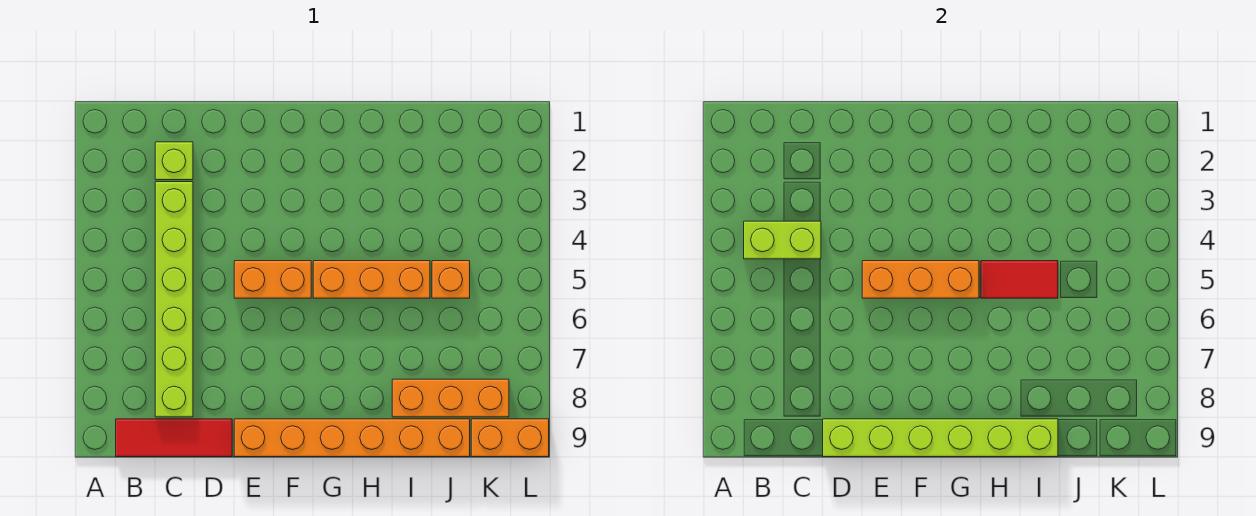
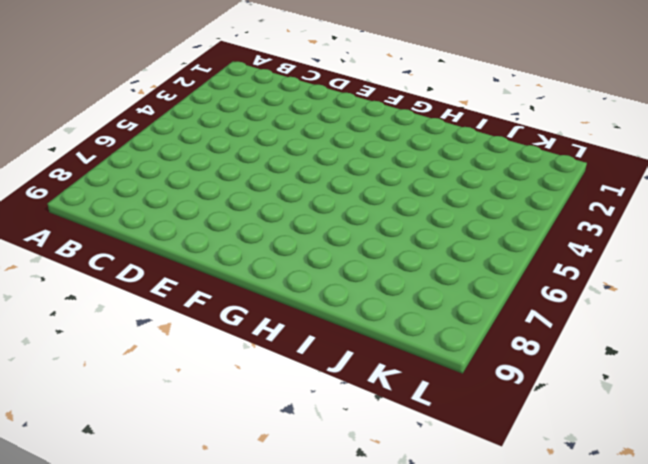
none -> red 1x3 tile [116,419,232,457]
none -> lime 1x1 brick [155,142,193,180]
none -> lime 1x6 brick [155,182,193,417]

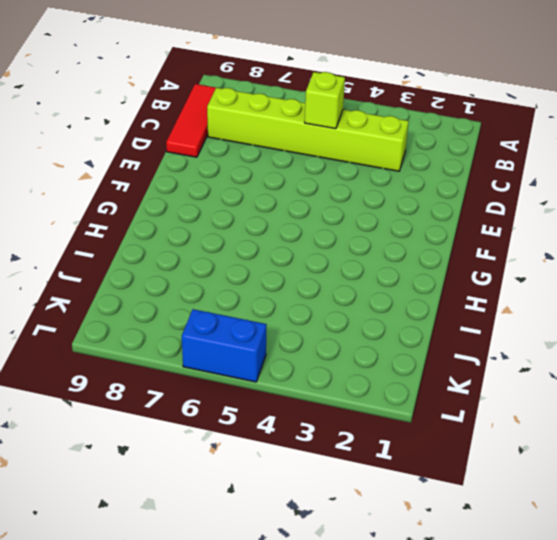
lime 1x1 brick [305,72,345,129] -> lime 1x1 brick moved to [155,142,193,180]
blue 1x2 brick [182,309,267,382] -> none
none -> orange 1x2 brick [234,261,311,298]
none -> orange 1x6 brick [234,419,470,457]
none -> orange 1x3 brick [313,261,430,298]

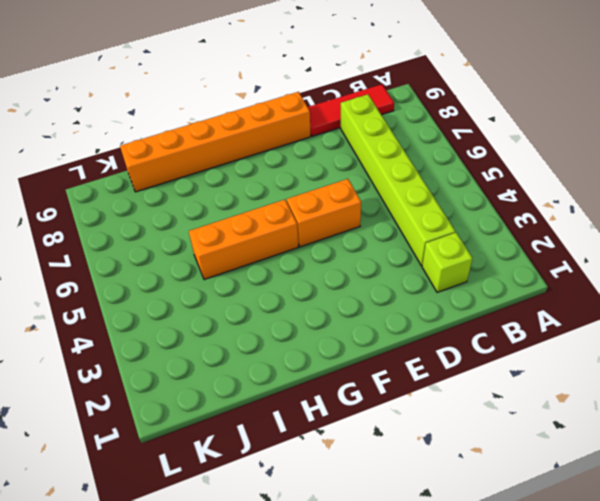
none -> orange 1x3 brick [392,379,509,417]
none -> orange 1x1 brick [432,261,470,298]
none -> orange 1x2 brick [471,419,549,457]

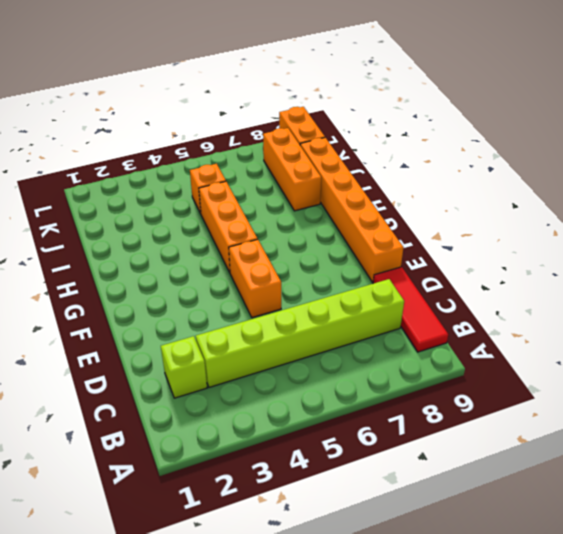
none -> lime 1x2 brick [744,221,821,259]
none -> lime 1x6 brick [823,419,1058,457]
none -> orange 1x3 brick [862,261,979,298]

